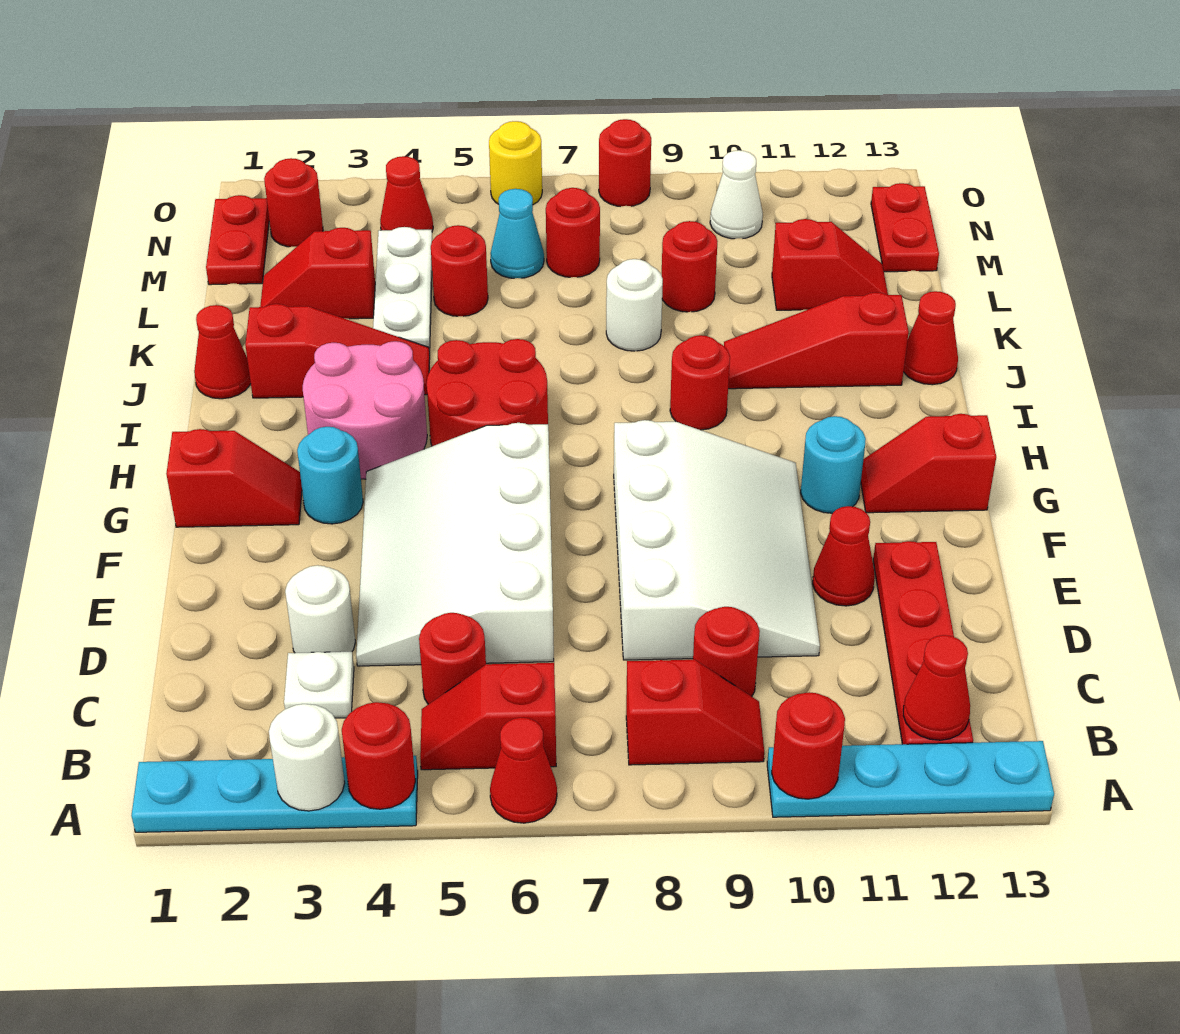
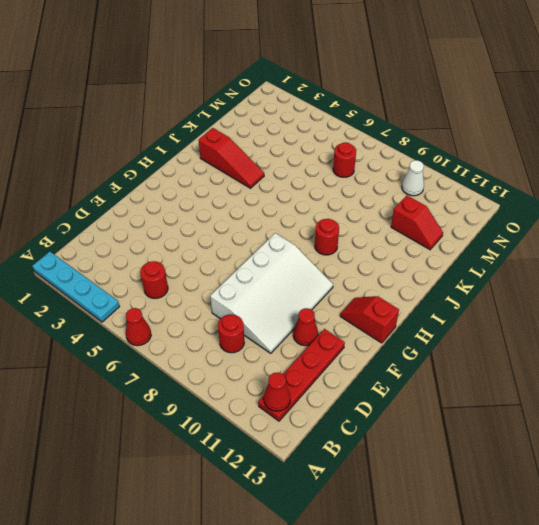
none -> cyan 1x4 plate [767,741,1054,817]
none -> red 1x2 slope [420,663,556,770]
none -> red 1x2 slope [626,660,764,765]
none -> white 1x1 plate [284,652,354,718]

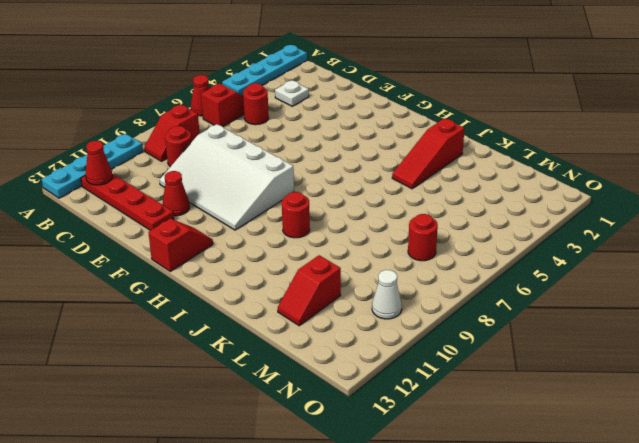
none -> white 1x1 round brick [285,565,355,653]
none -> white 3x4 slope [356,423,554,666]
none -> red 1x2 slope [166,429,302,527]
none -> cyan 1x1 round brick [297,427,363,524]

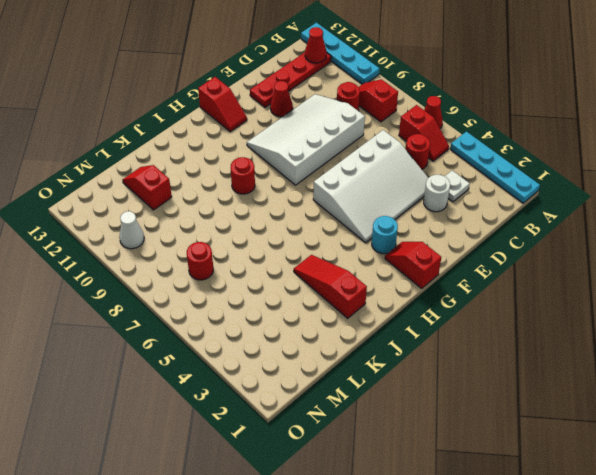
none -> cyan 1x1 round brick [801,416,866,513]
none -> pink 2x2 round brick [303,341,427,479]
none -> red 2x2 round brick [427,339,548,446]
none -> red 1x1 cone [194,305,251,399]

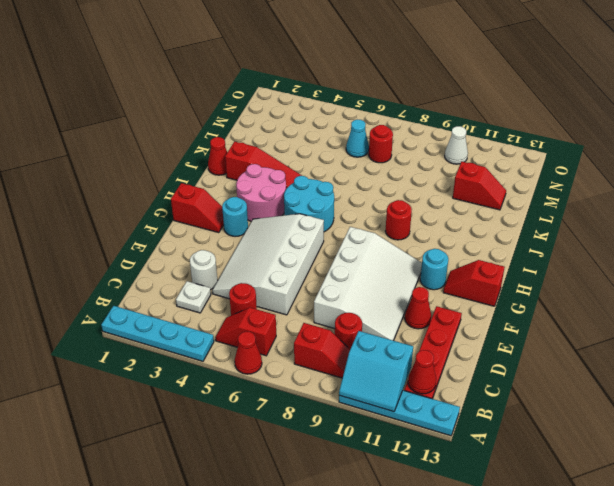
cyan 2x2 slope [339,331,413,412] -> red 1x1 round brick [772,692,845,799]
cyan 2x2 round brick [284,176,334,232] -> red 2x2 round brick [427,339,548,446]
none -> red 1x3 slope [724,292,909,389]
none -> red 1x1 cone [904,291,958,385]
none -> white 1x3 plate [373,227,432,355]
none -> white 1x1 round brick [606,259,663,351]

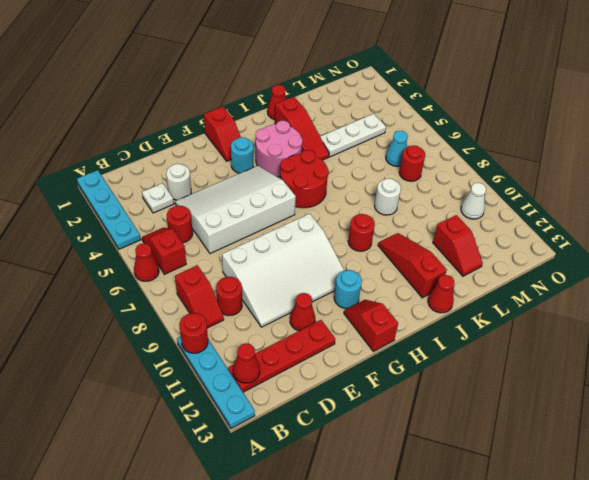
none -> red 1x2 slope [260,228,375,319]
none -> red 1x1 round brick [431,225,488,316]
none -> red 1x1 round brick [662,221,717,312]
none -> red 1x2 plate [206,195,269,285]

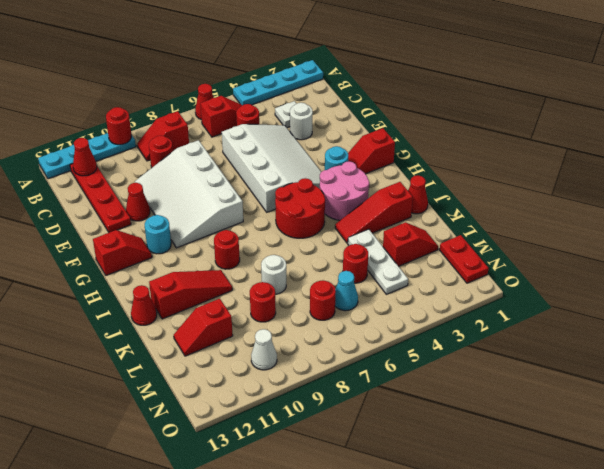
none -> red 1x2 plate [871,183,939,272]
none -> red 1x1 round brick [264,158,323,247]
none -> red 1x1 cone [380,156,433,231]
none -> yellow 1x1 round brick [489,121,542,205]

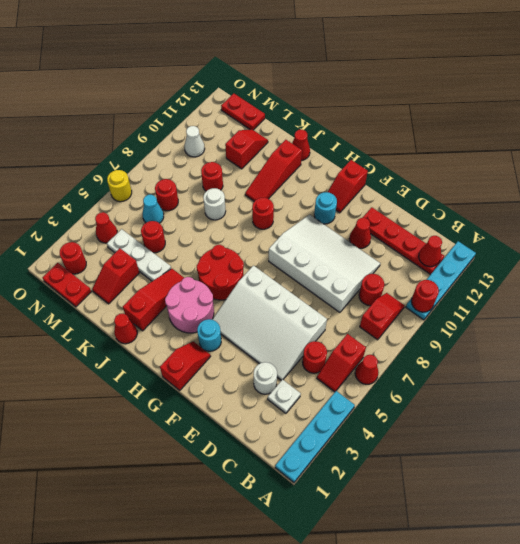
none -> red 1x1 round brick [599,119,651,207]
none -> white 1x1 round brick [269,704,345,811]
none -> red 1x1 round brick [342,702,415,809]

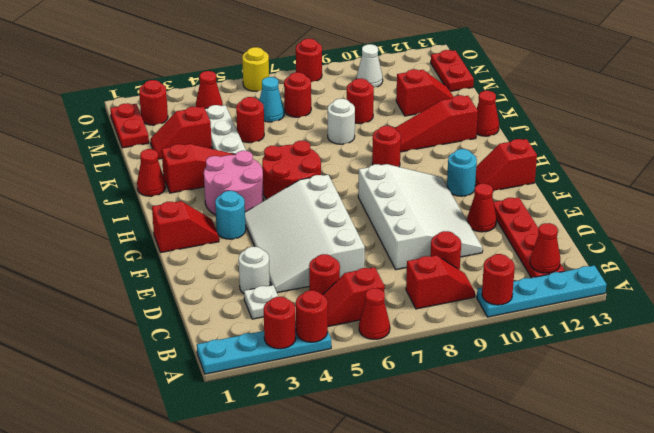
red 1x1 round brick [264,297,296,349] -> white 1x1 round brick [269,704,345,811]

